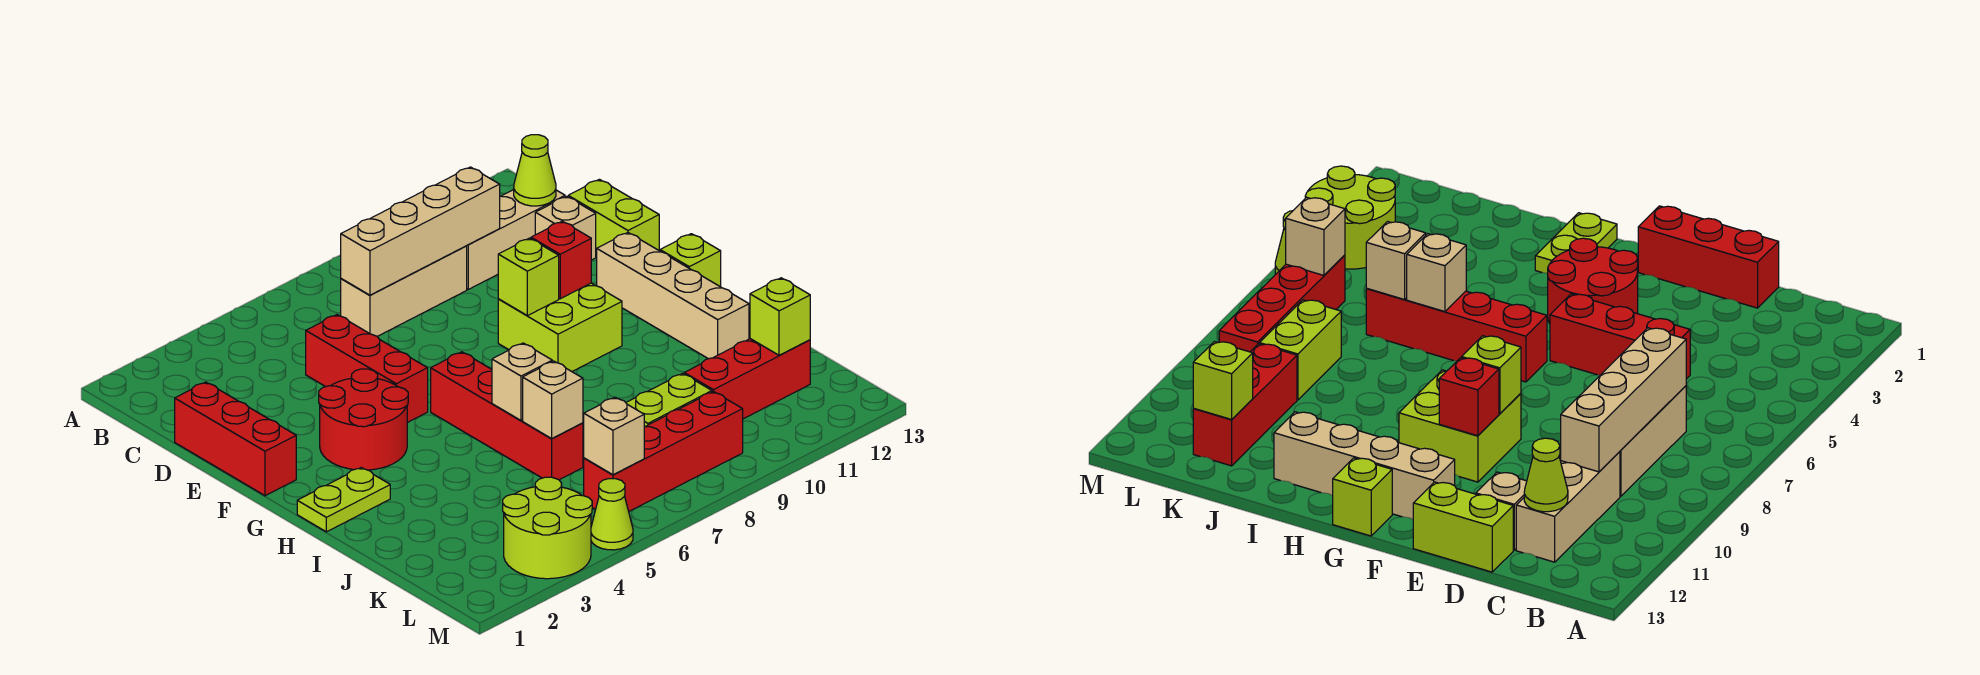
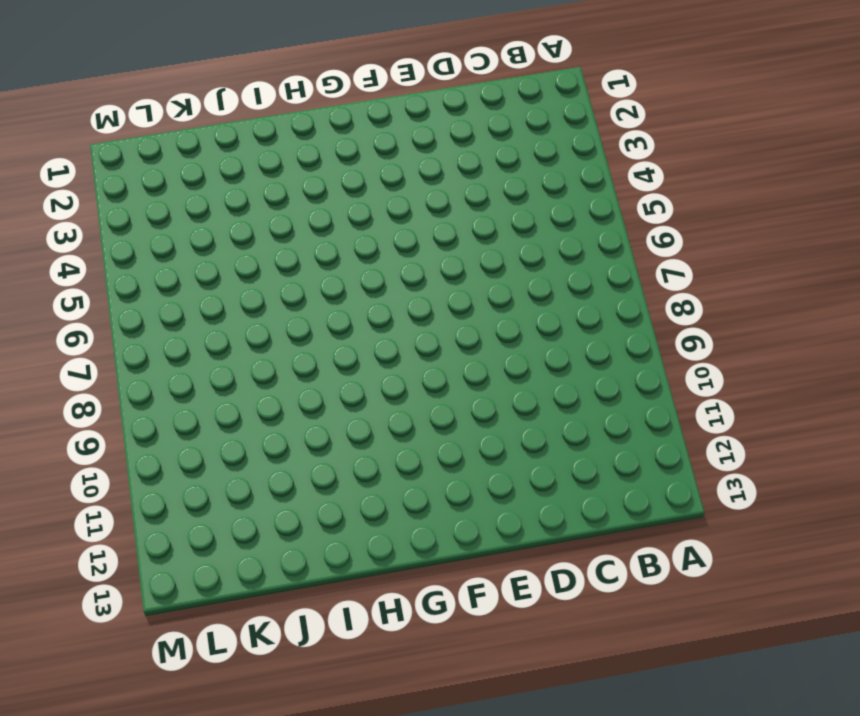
none -> tan 1x3 brick [341,246,467,336]
none -> tan 1x3 brick [467,190,565,289]
none -> red 1x3 brick [175,382,296,496]

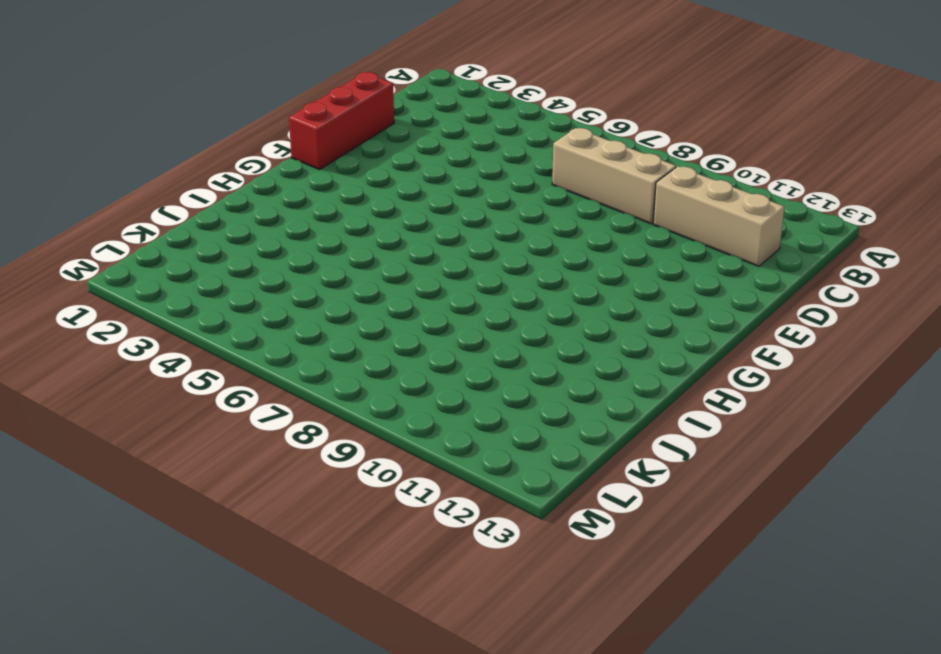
none -> red 1x3 brick [306,315,428,423]
none -> tan 1x1 brick [535,196,596,260]
none -> lime 1x2 brick [568,179,659,257]

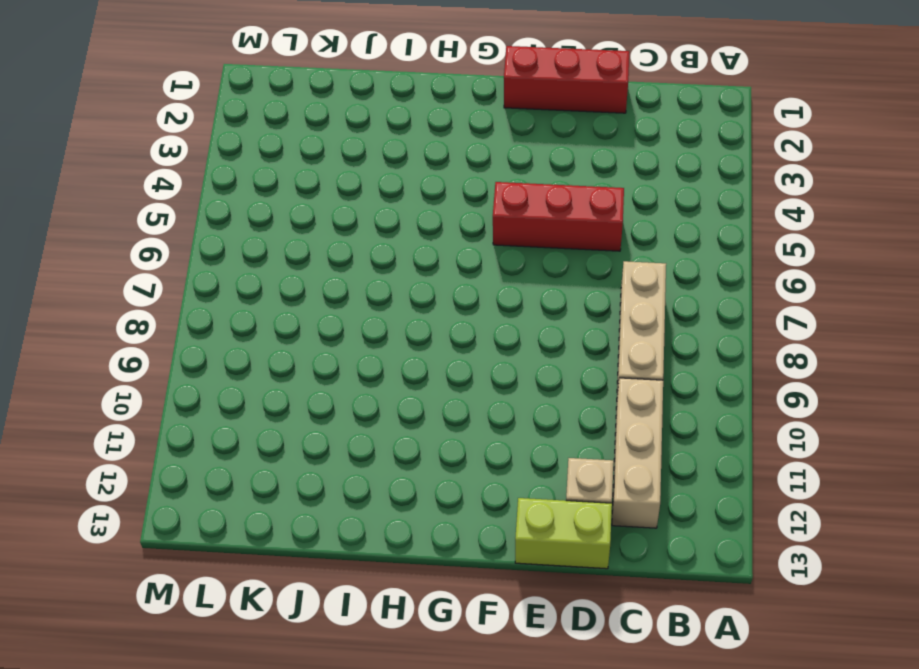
none -> red 2x2 round brick [319,369,408,470]
none -> lime 2x2 brick [498,283,622,371]
none -> tan 1x4 brick [597,233,749,359]

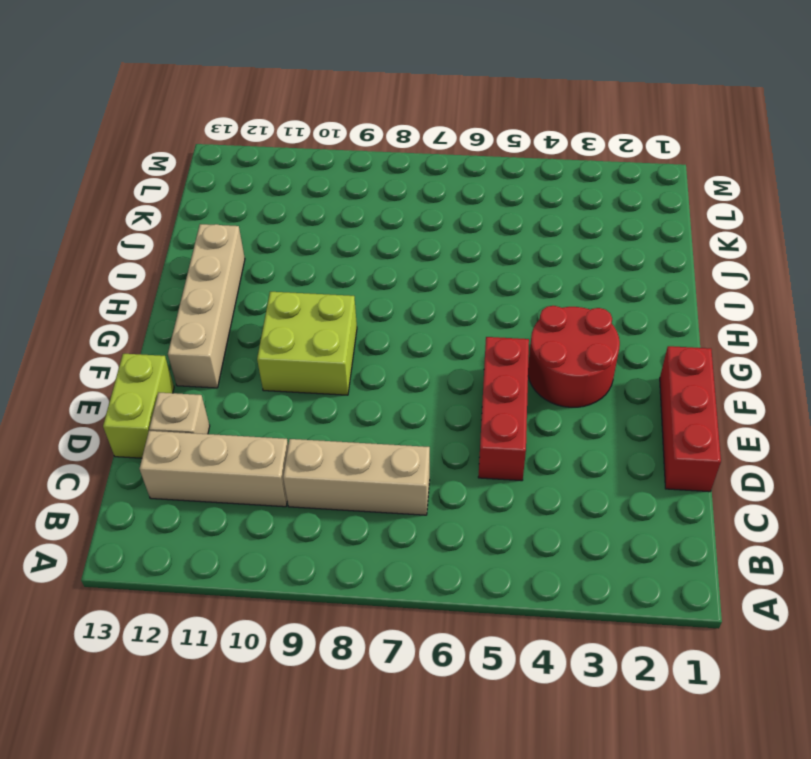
none -> red 1x4 brick [431,352,583,480]
none -> lime 1x1 brick [660,234,721,287]
none -> lime 1x2 plate [297,467,390,532]

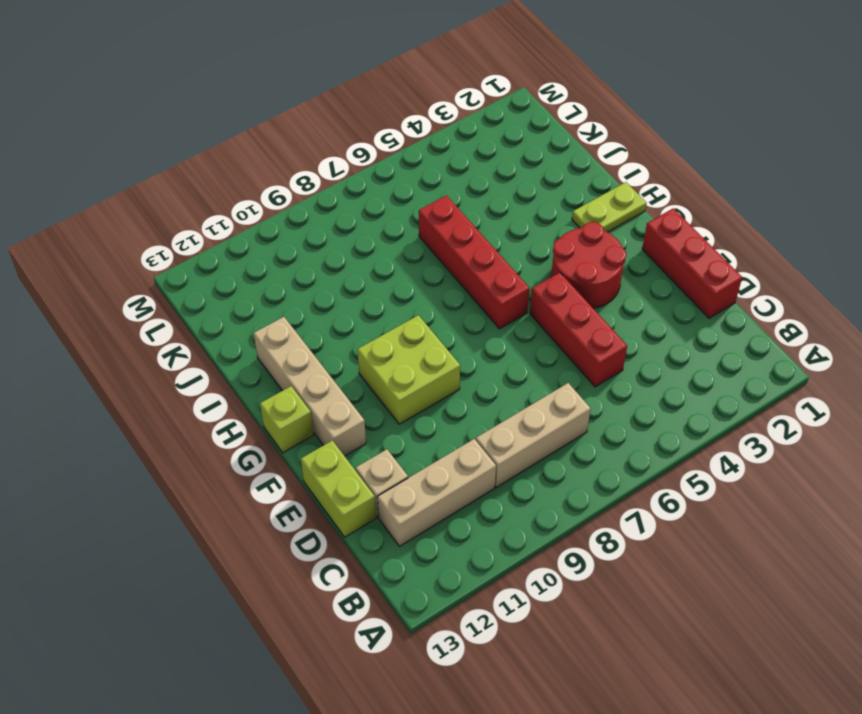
none -> lime 1x2 brick [626,373,712,427]
none -> red 1x3 brick [684,339,810,419]
none -> lime 2x2 round brick [503,477,592,579]

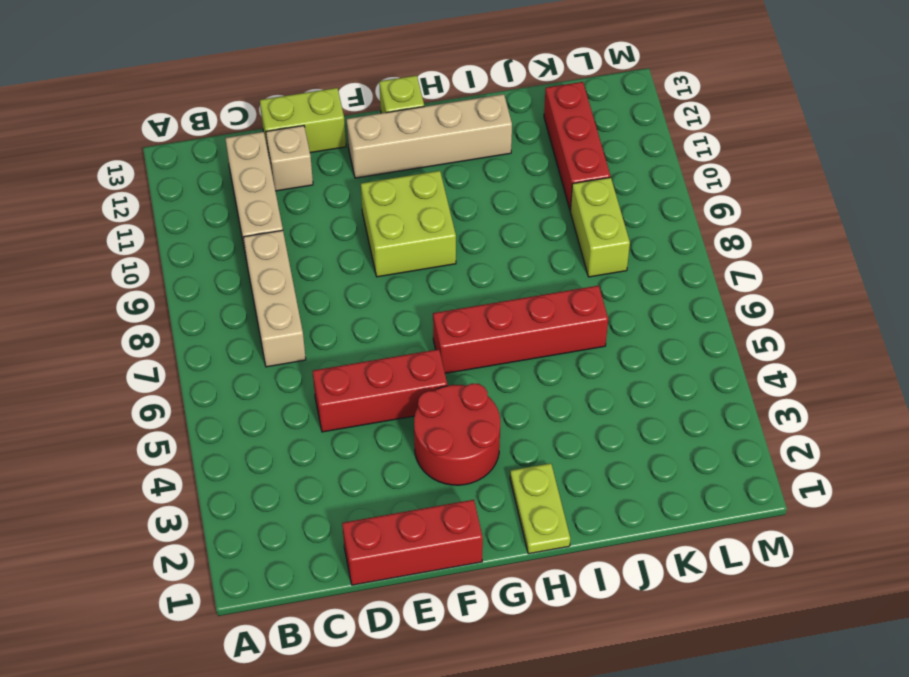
none -> lime 2x2 round brick [503,477,592,579]
none -> red 1x4 brick [584,391,743,511]
none -> lime 1x1 cone [591,479,633,550]

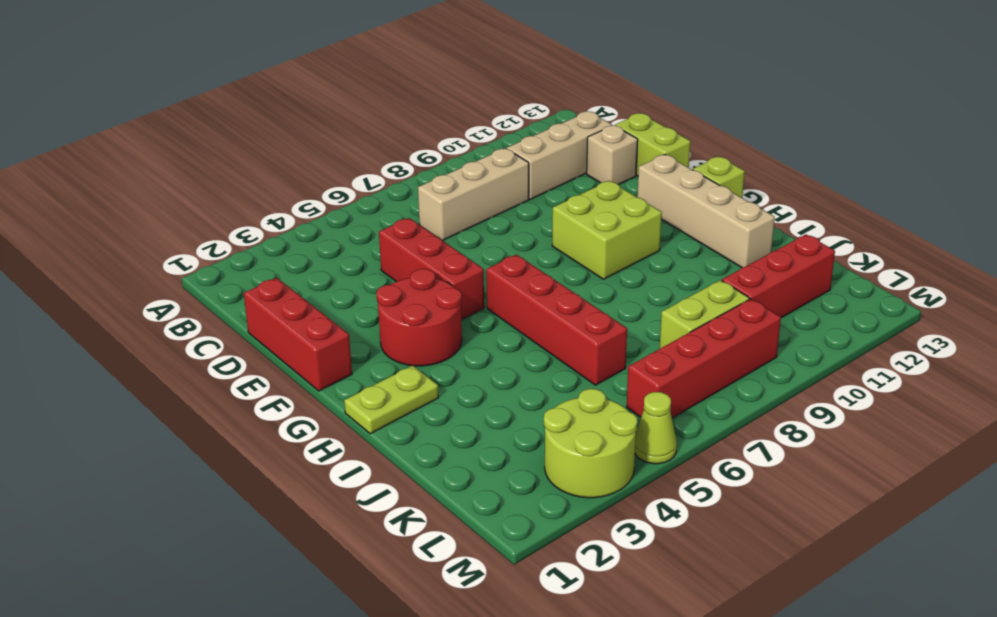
none -> tan 1x4 brick [341,167,500,295]
none -> lime 1x1 cone [514,135,556,206]
none -> lime 1x1 brick [498,238,559,316]

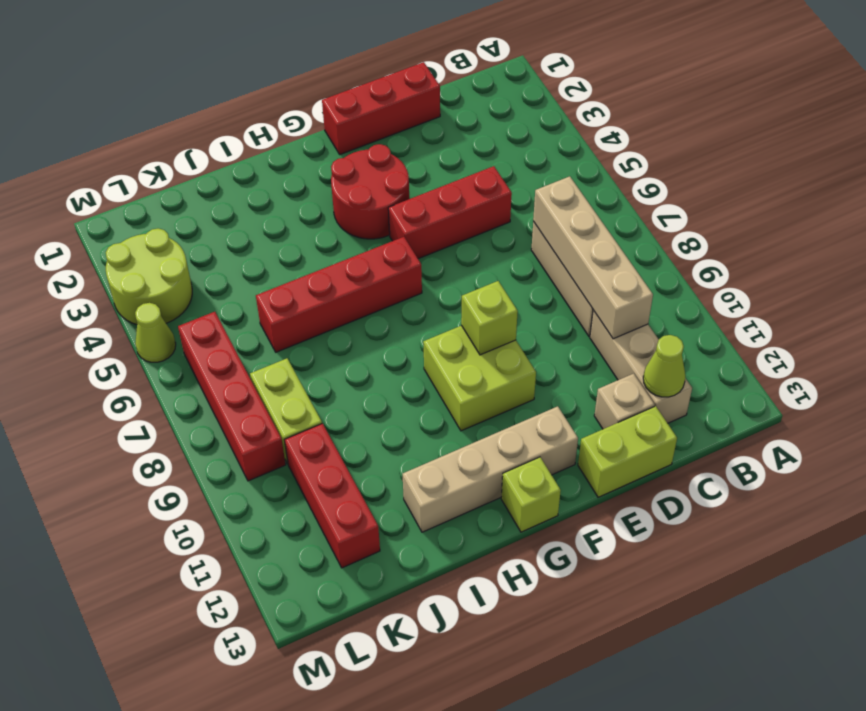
none -> lime 1x2 plate [297,467,390,532]
none -> red 1x1 brick [531,221,591,299]
none -> tan 1x1 brick [492,343,552,421]

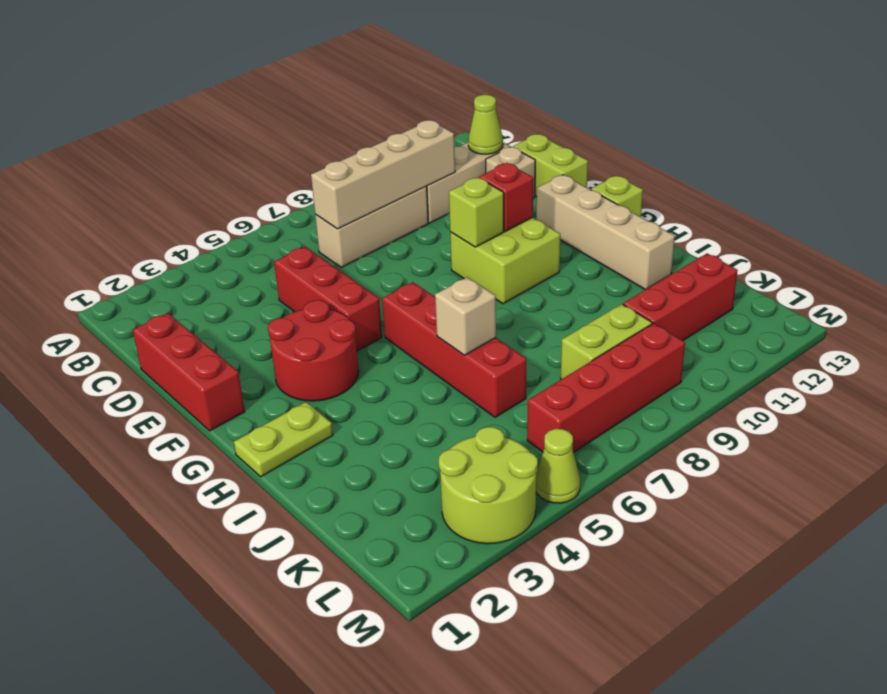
none -> tan 1x1 brick [523,361,583,439]
none -> lime 1x1 brick [750,278,810,355]
none -> tan 1x1 brick [584,397,644,475]

